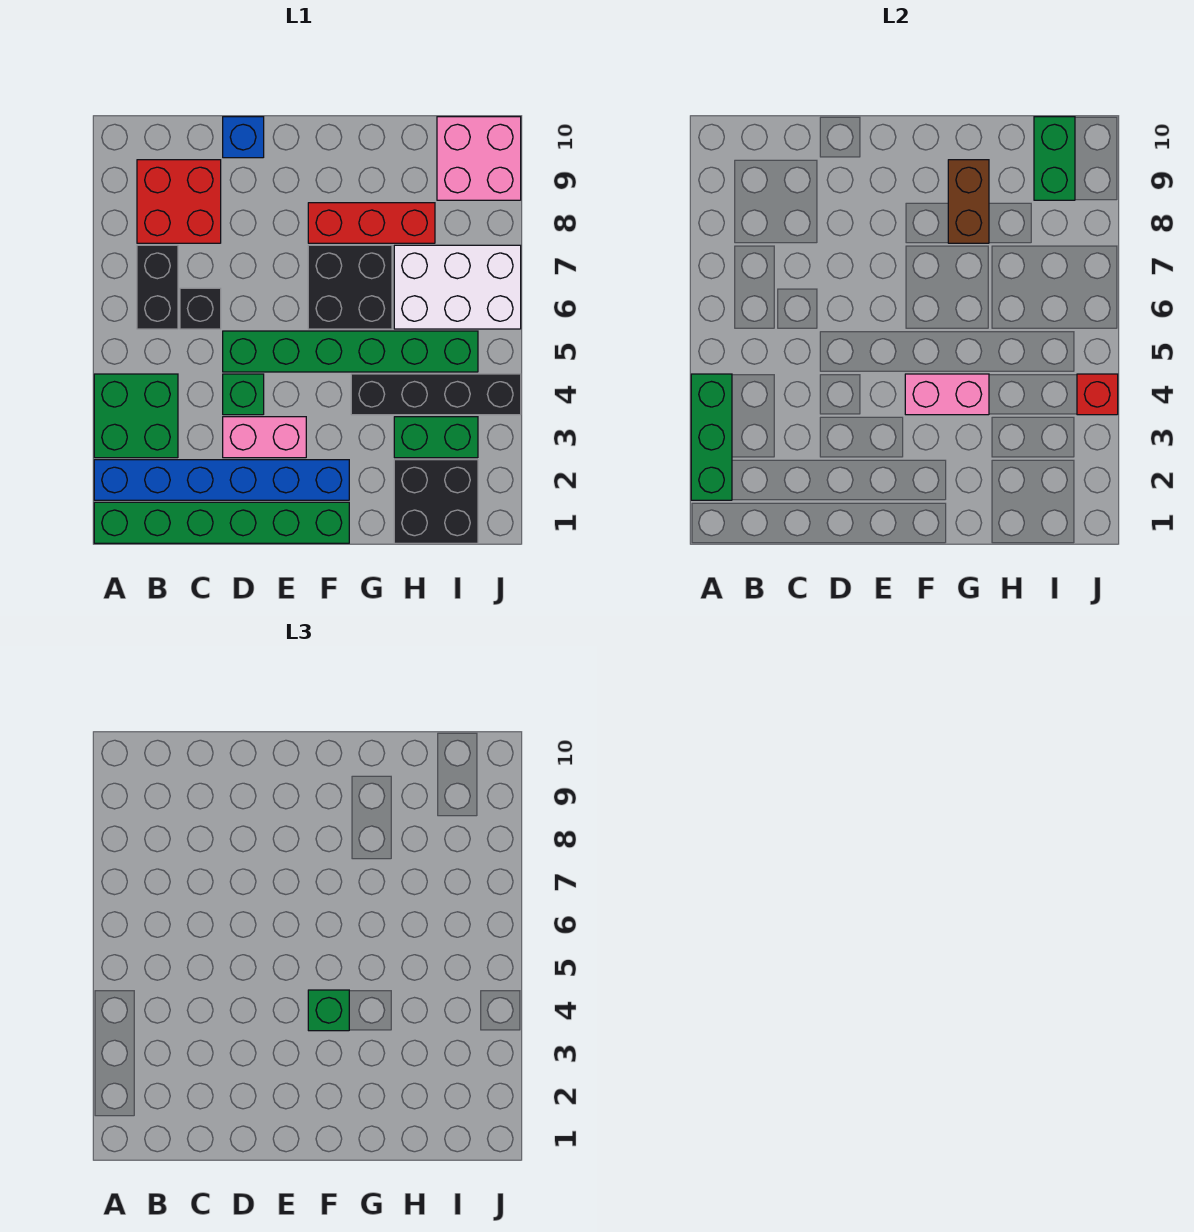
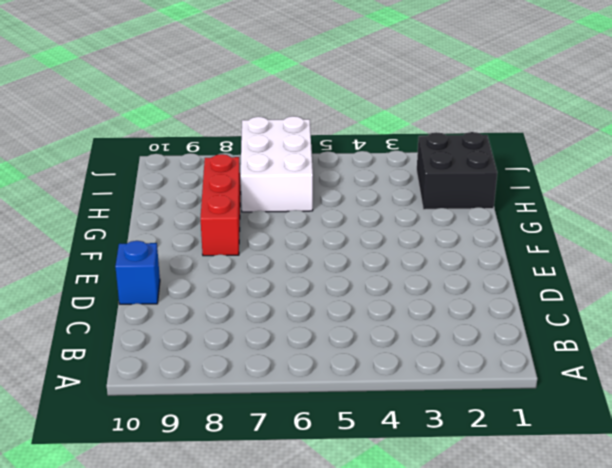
none -> green 1x6 brick [94,502,349,543]
none -> blue 1x6 brick [94,460,349,500]
none -> green 2x2 brick [94,374,178,458]

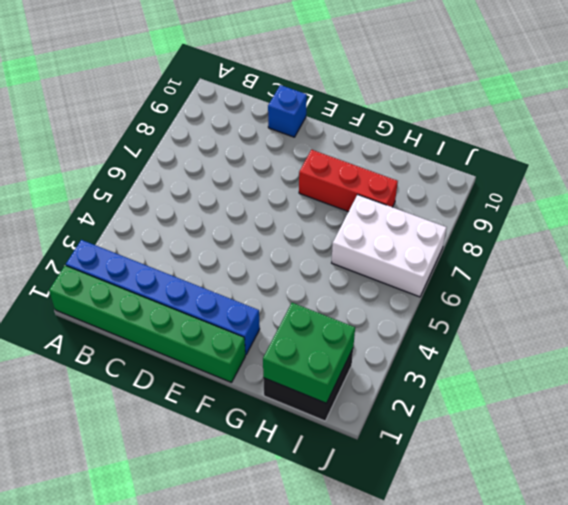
green 2x2 brick [263,303,355,403] -> green 2x2 brick moved to [94,374,178,458]
none -> black 1x2 brick [137,245,178,329]
none -> red 2x2 brick [137,160,221,243]
none -> black 1x1 brick [180,288,221,329]

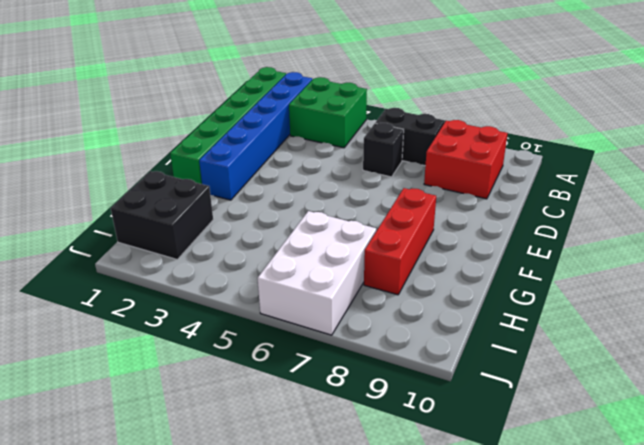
none -> pink 1x2 brick [223,417,306,458]
none -> green 1x1 brick [223,374,264,415]
none -> green 1x6 brick [223,331,478,372]

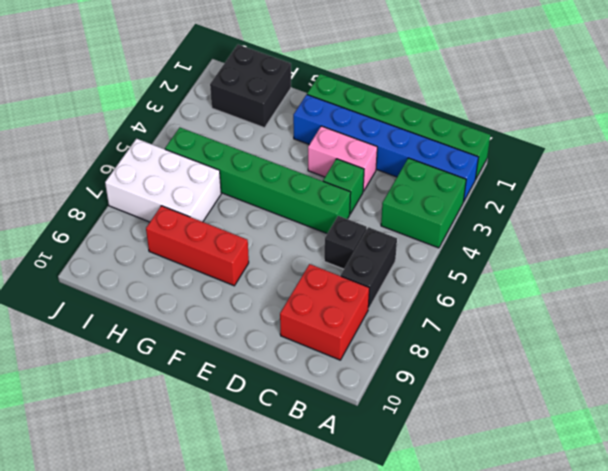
none -> blue 1x1 brick [223,117,264,158]
none -> black 2x2 brick [308,245,392,329]
none -> black 1x4 brick [351,374,521,415]

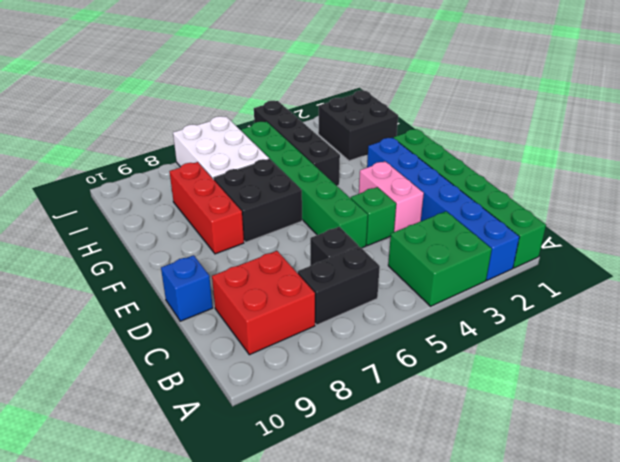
none -> green 1x2 brick [394,417,478,458]
none -> pink 2x2 brick [437,117,521,200]
none -> green 1x3 brick [691,374,732,500]

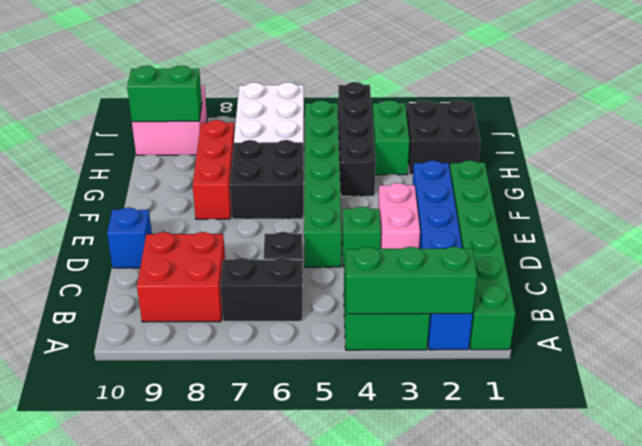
none -> pink 1x2 brick [905,374,989,415]
none -> brown 1x2 brick [948,160,989,243]
none -> red 1x1 brick [1077,374,1118,415]

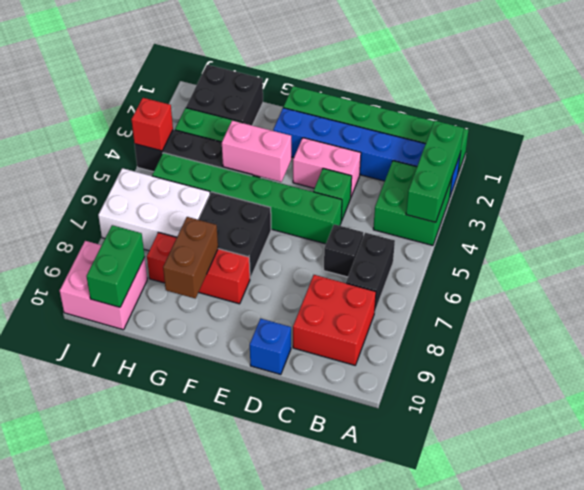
none -> green 1x1 brick [308,990,349,1031]

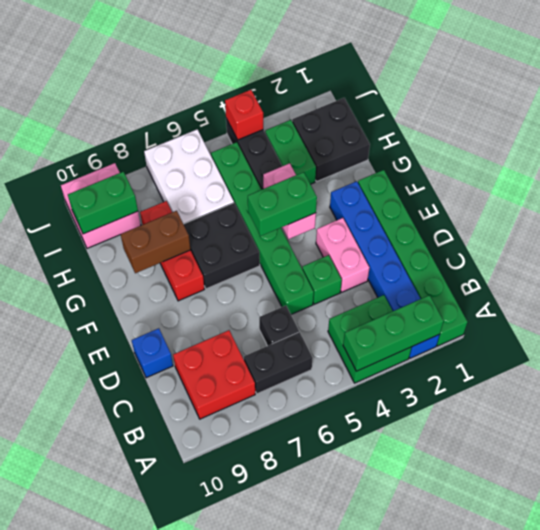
green 1x2 brick [248,172,317,236] -> green 1x1 brick [308,990,349,1031]

